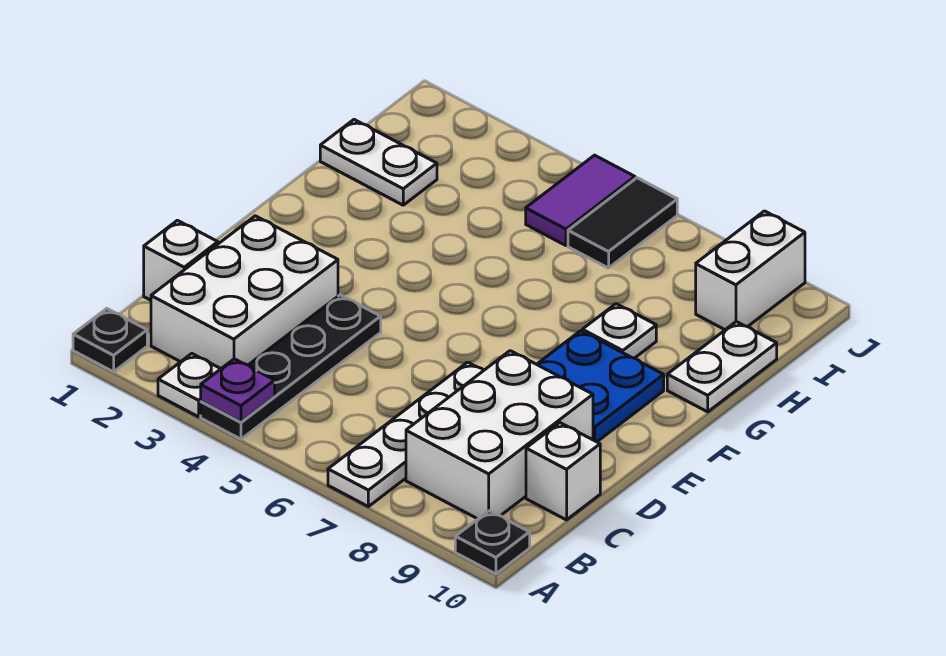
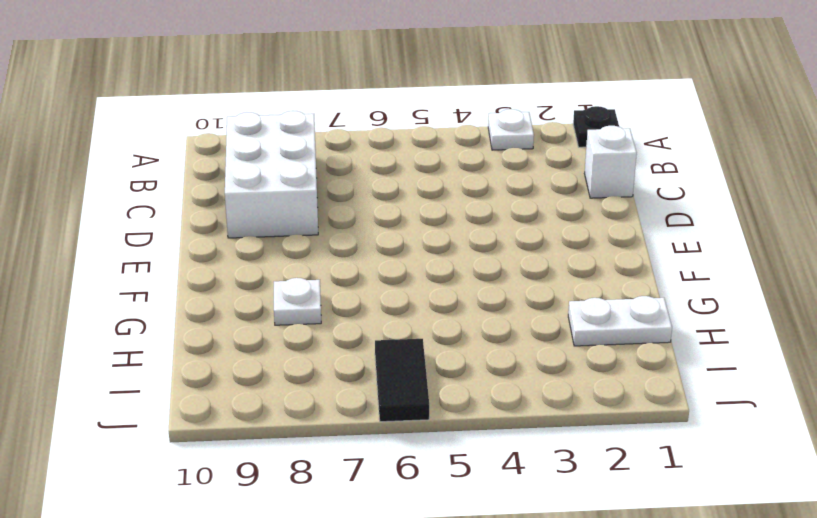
none -> black 1x4 plate [201,295,381,439]
none -> white 1x4 plate [328,362,484,507]
none -> black 1x1 plate [455,511,530,574]

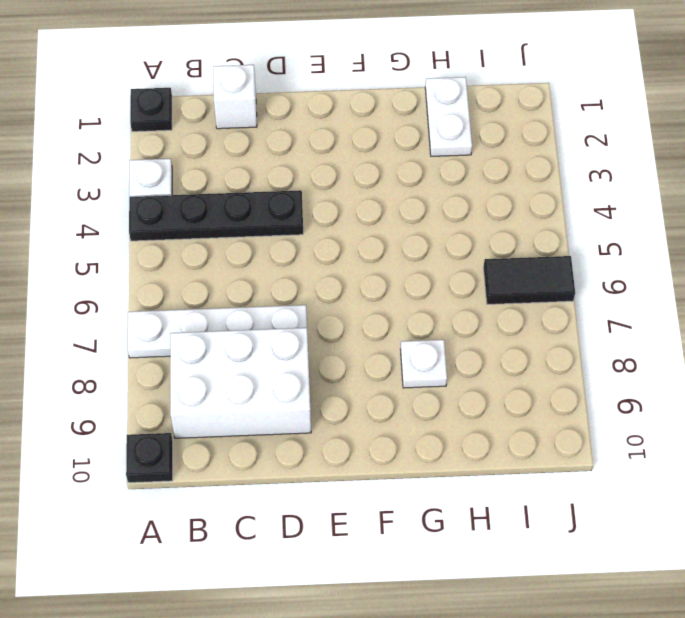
none -> white 2x3 brick [151,216,338,369]
none -> white 1x1 brick [526,423,600,520]
none -> blue 2x2 plate [537,331,664,442]

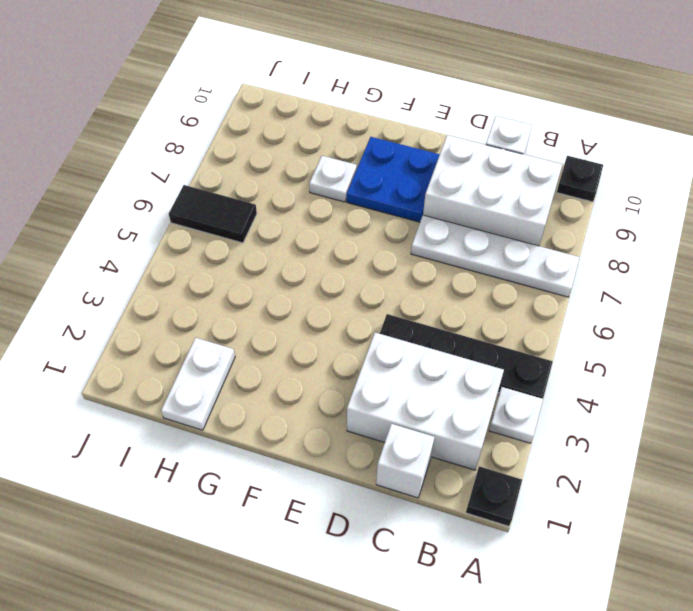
none -> white 1x2 plate [667,322,777,412]
none -> purple 1x2 tile [526,155,635,246]
none -> white 1x2 brick [696,211,805,330]

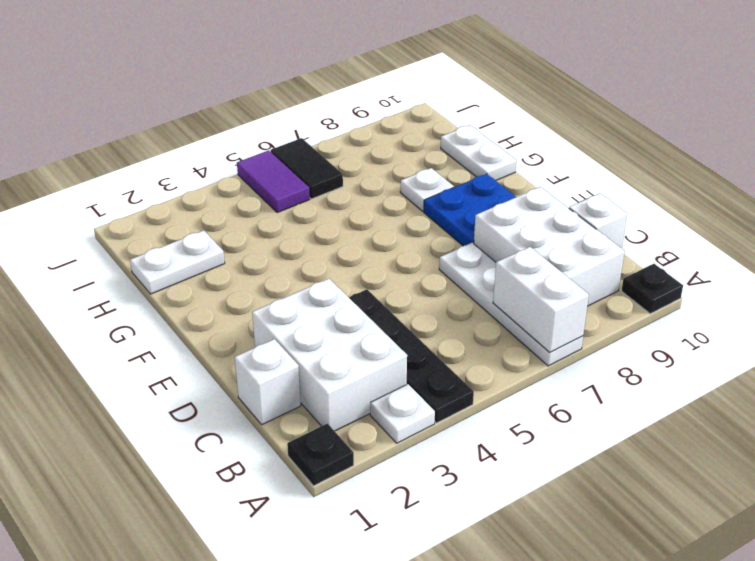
white 1x2 brick [493,247,589,352] -> white 1x2 brick moved to [696,211,805,330]
none -> purple 1x1 plate [201,359,275,422]

